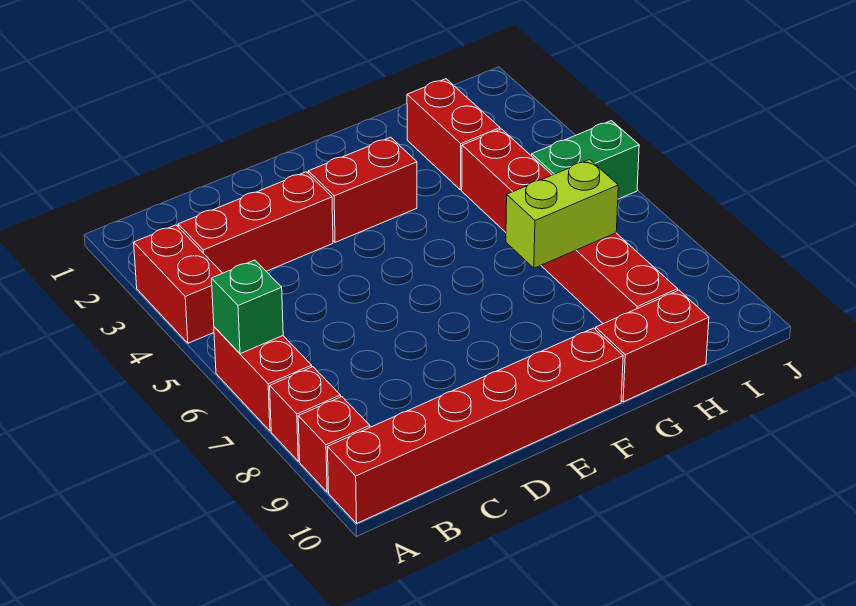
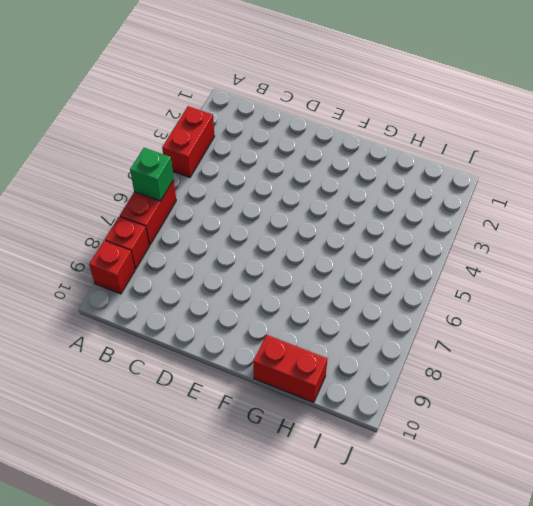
none -> red 1x6 brick [328,328,623,523]
none -> red 1x3 brick [178,172,333,273]
none -> red 1x2 brick [308,137,417,242]

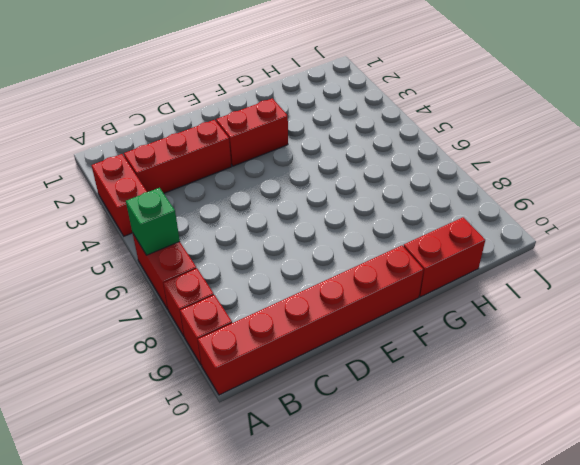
none -> red 1x2 brick [407,79,500,190]
none -> red 1x6 brick [462,129,678,324]
none -> green 1x2 brick [532,121,639,199]

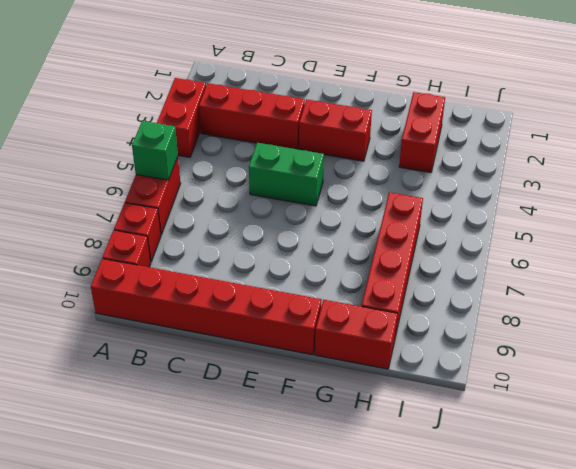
green 1x2 brick [249,143,324,206] -> green 1x2 brick moved to [532,121,639,199]
red 1x4 brick [362,192,423,337] -> red 1x6 brick [462,129,678,324]
none -> lime 1x2 brick [506,159,618,268]

